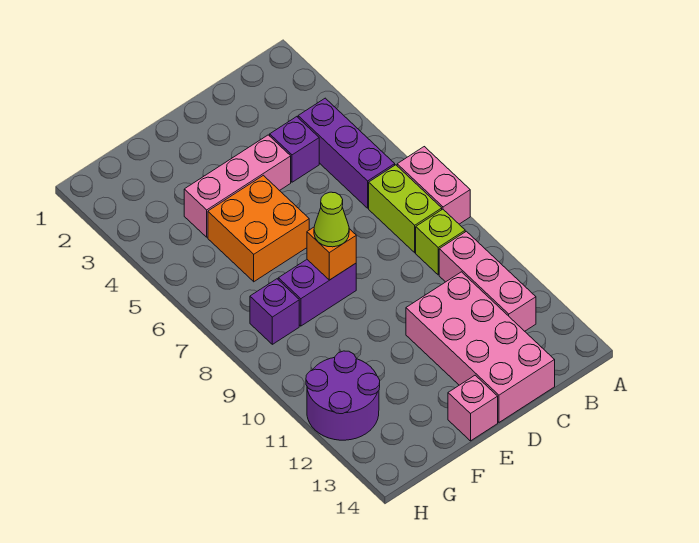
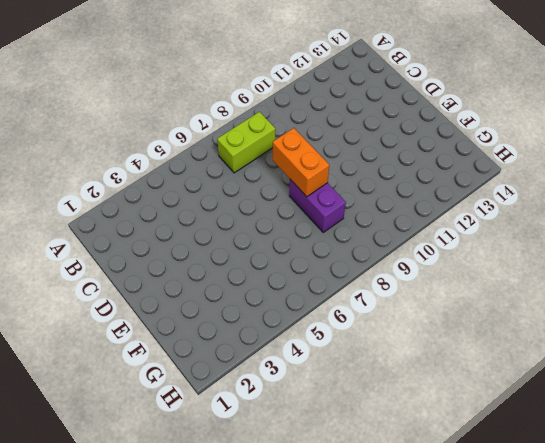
orange 1x2 brick [273,128,329,197] -> orange 1x1 brick [307,227,356,280]
none -> pink 1x2 brick [397,147,470,224]
none -> purple 1x3 brick [298,98,395,208]
none -> lime 1x1 brick [416,209,465,275]

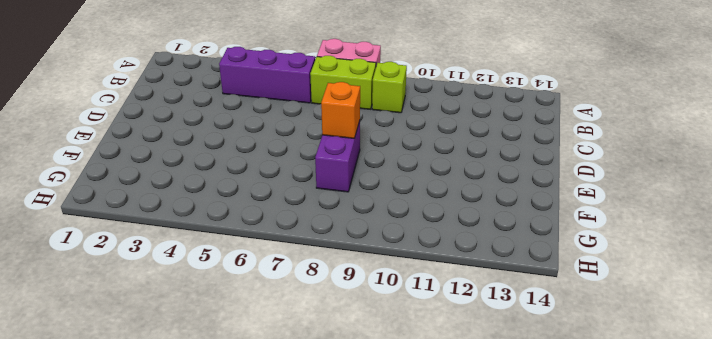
none -> pink 1x3 brick [439,231,536,331]
none -> purple 1x1 brick [270,117,319,182]
none -> pink 2x4 brick [406,272,555,422]

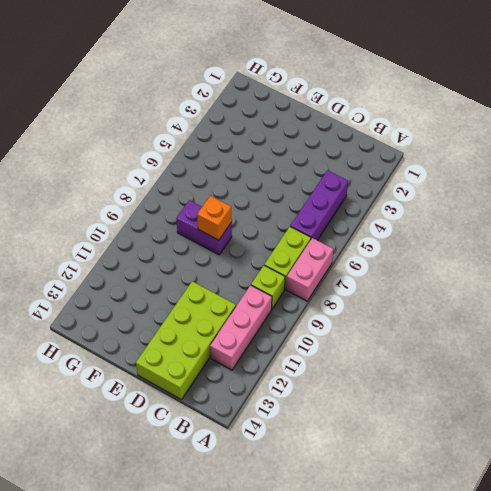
lime 2x4 brick [136,281,236,400] -> pink 2x4 brick [406,272,555,422]
none -> purple 1x1 brick [270,117,319,182]
none -> pink 1x3 brick [184,135,291,237]
none -> orange 2x2 brick [208,175,309,282]

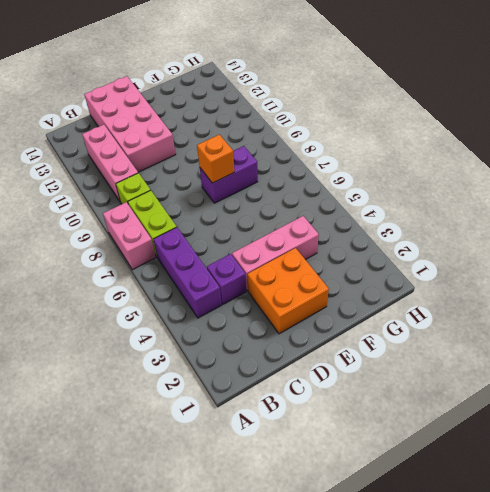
orange 2x2 brick [247,248,329,334] -> orange 2x2 brick moved to [208,175,309,282]
none -> pink 1x1 brick [448,375,498,441]
none -> purple 1x1 brick [250,279,299,344]
none -> purple 2x2 round brick [306,351,380,440]

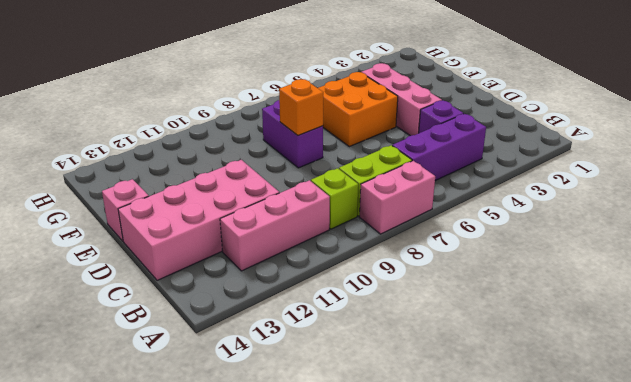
none -> purple 1x1 brick [250,279,299,344]
none -> purple 2x2 round brick [306,351,380,440]
none -> lime 1x1 cone [314,192,349,247]

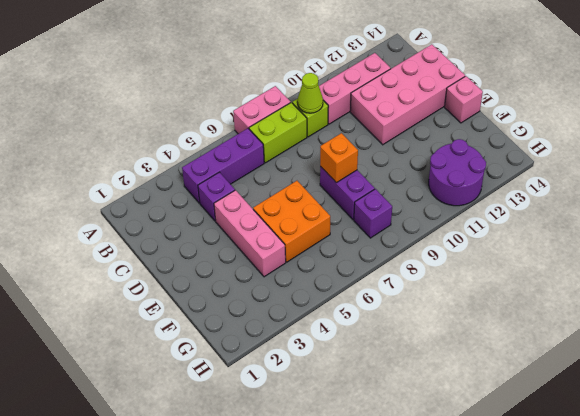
lime 1x1 cone [297,73,323,113] -> lime 1x1 cone moved to [314,192,349,247]

